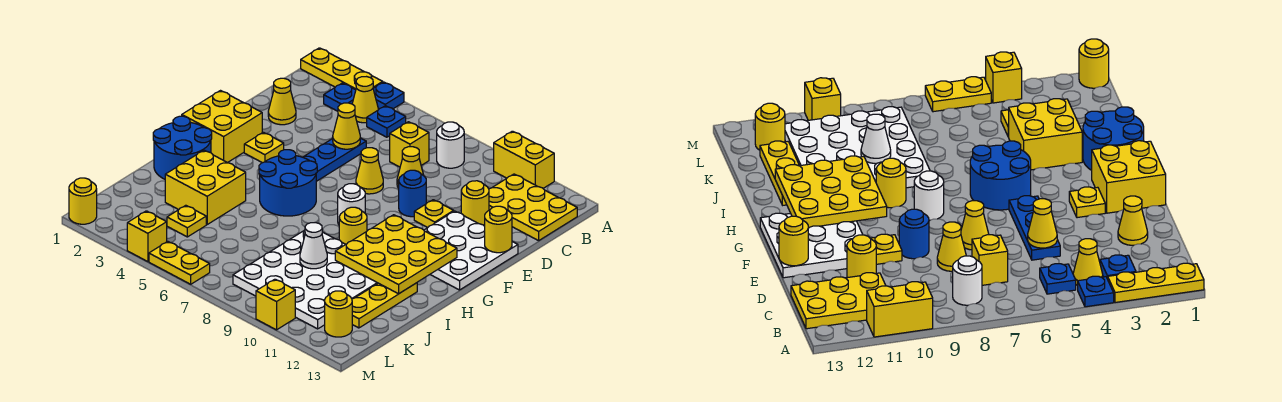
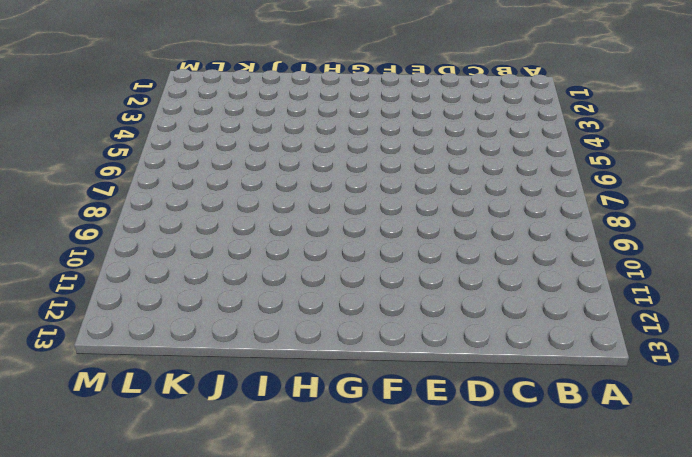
none -> yellow 1x3 plate [301,48,383,90]
none -> blue 1x1 plate [373,82,404,110]
none -> yellow 1x2 brick [494,131,554,188]
none -> blue 1x1 plate [324,83,356,111]

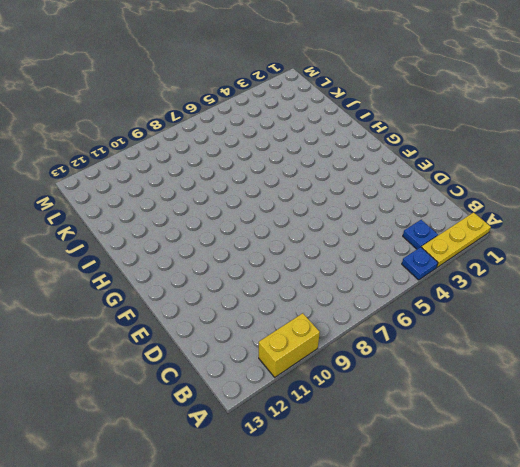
none -> yellow 1x1 cone [352,77,378,123]
none -> blue 1x1 plate [367,106,406,137]
none -> white 1x1 round brick [437,122,464,168]
none -> yellow 2x3 plate [489,174,577,241]

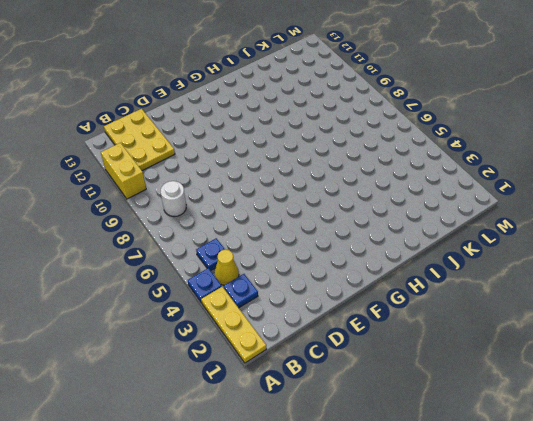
none -> yellow 1x1 brick [390,122,429,167]
none -> yellow 1x1 cone [268,78,296,125]
none -> blue 1x3 plate [303,138,366,181]
none -> yellow 1x1 cone [397,147,424,188]

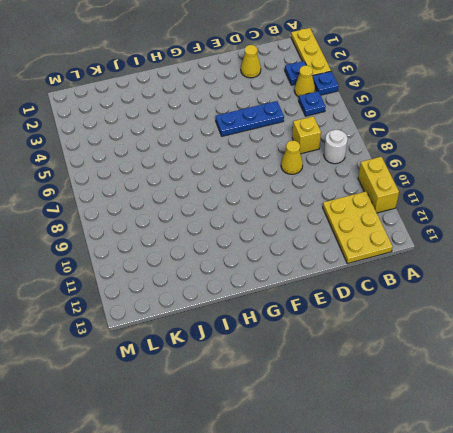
none -> yellow 1x1 round brick [461,181,489,225]
none -> yellow 1x1 cone [356,148,383,194]
none -> blue 1x1 round brick [399,170,426,217]
none -> yellow 1x1 plate [414,200,454,228]

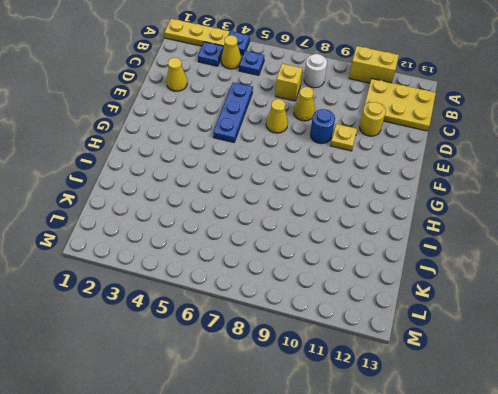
none -> white 3x3 plate [424,211,518,290]
none -> yellow 2x2 brick [182,91,262,163]
none -> yellow 1x1 plate [244,132,284,163]
none -> blue 2x2 round brick [259,150,317,216]

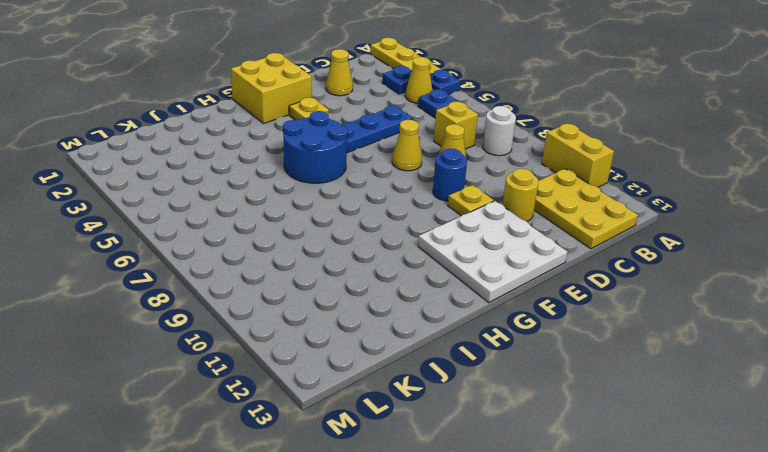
none -> white 1x1 round brick [338,184,365,224]
none -> blue 2x2 round brick [153,116,212,179]
none -> yellow 1x1 round brick [339,207,367,244]
none -> yellow 2x2 brick [165,150,246,224]

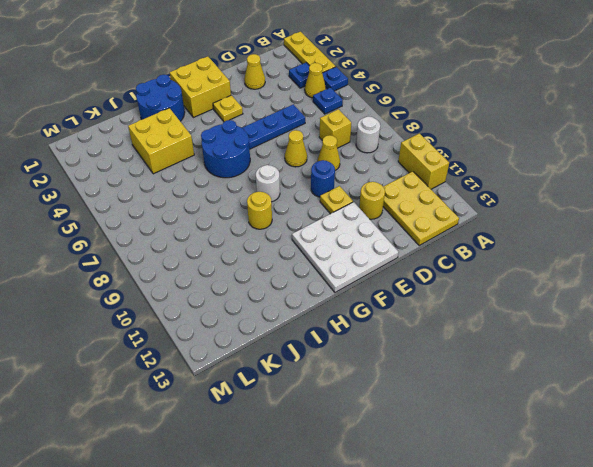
none -> white 4x4 plate [233,230,378,329]
none -> yellow 1x3 plate [352,283,417,328]
none -> yellow 1x1 plate [167,205,206,237]
none -> yellow 1x1 round brick [325,291,352,337]

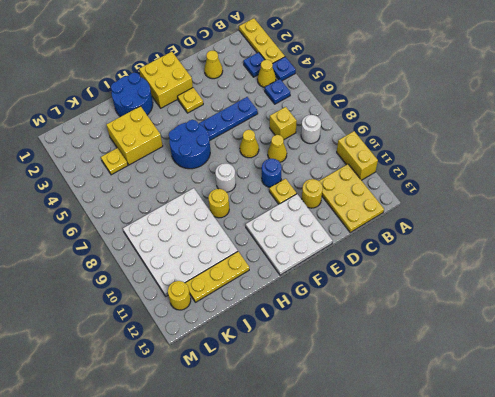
none -> yellow 1x1 round brick [69,178,97,224]
none -> yellow 1x1 brick [127,211,167,262]
none -> yellow 1x2 plate [149,241,210,284]
none -> yellow 1x1 brick [256,279,295,330]

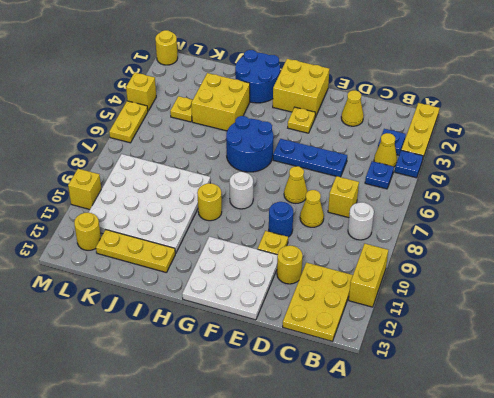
none -> yellow 1x1 cone [333,103,360,149]
none -> yellow 1x1 round brick [485,206,512,253]
none -> yellow 3x3 plate [335,215,457,294]
none -> white 1x1 cone [300,223,327,269]

